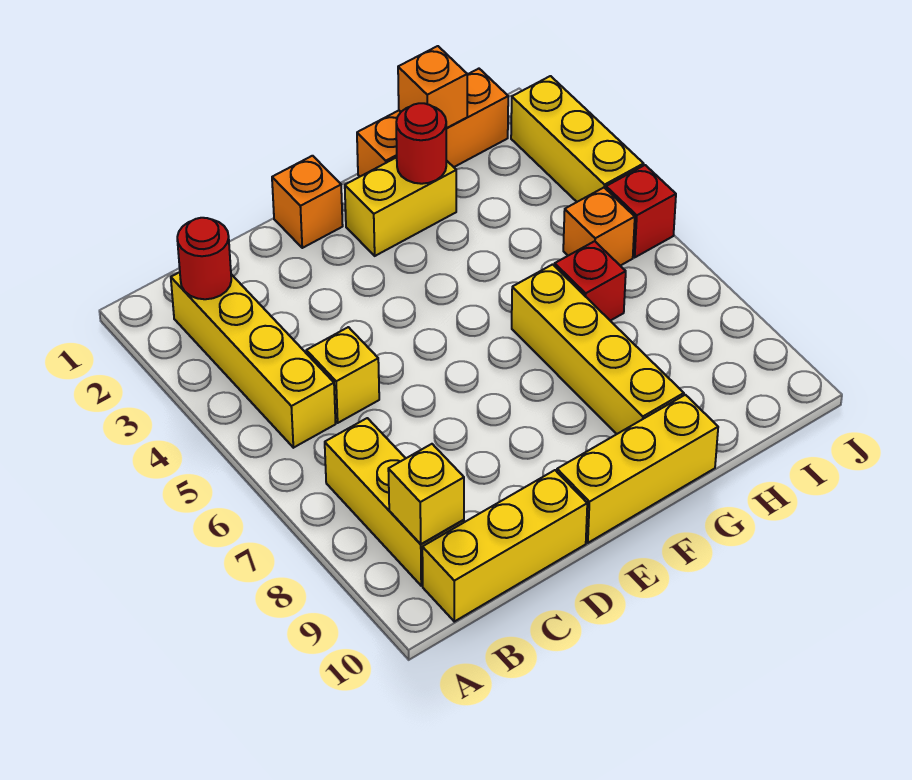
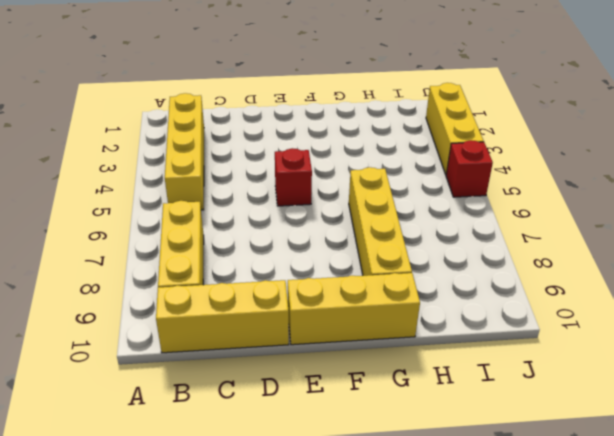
red 1x1 brick [275,148,312,206] -> red 1x1 brick moved to [555,241,626,321]
none -> yellow 1x1 brick [306,327,379,423]
none -> orange 1x1 brick [272,156,343,248]
none -> yellow 1x2 brick [345,157,456,256]

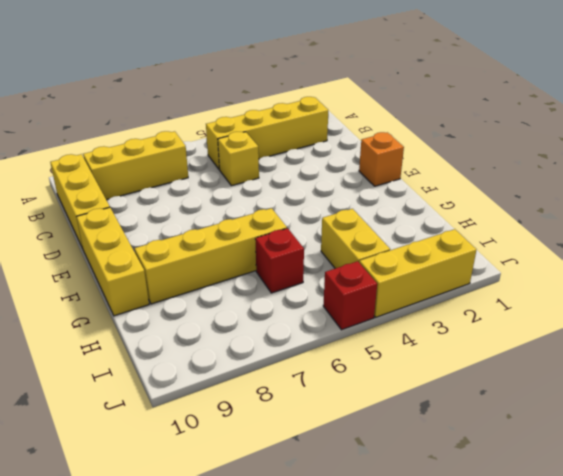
yellow 1x2 brick [321,209,390,268] -> yellow 1x2 brick moved to [345,157,456,256]
none -> orange 1x3 brick [357,69,508,176]
none -> orange 1x1 brick [563,188,635,266]
none -> red 1x1 round brick [177,218,231,299]

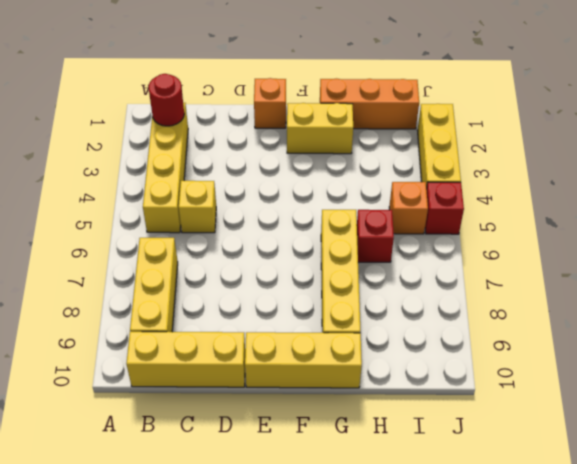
none -> yellow 1x1 brick [388,444,464,544]
none -> red 1x1 round brick [396,103,446,184]
none -> orange 1x1 brick [398,46,467,128]

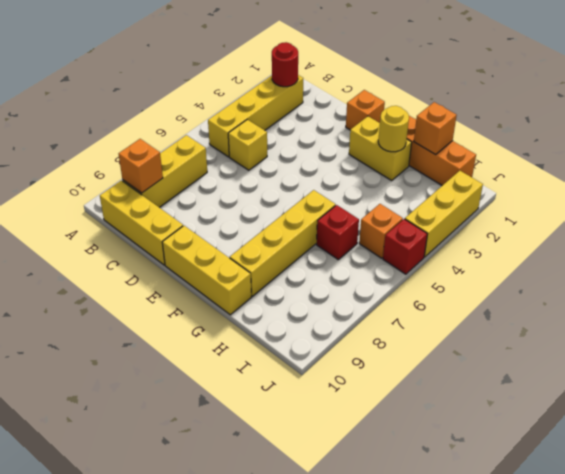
orange 1x1 brick [119,139,163,193] -> yellow 1x1 brick [388,444,464,544]
yellow 1x1 round brick [378,106,409,152] -> red 1x1 round brick [396,103,446,184]

